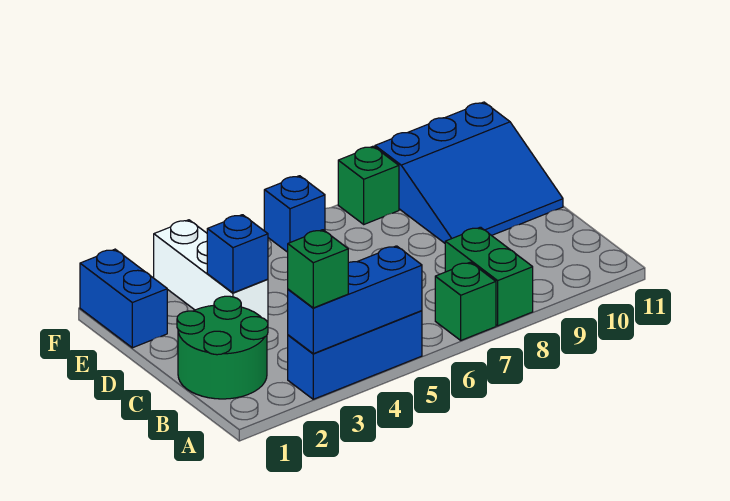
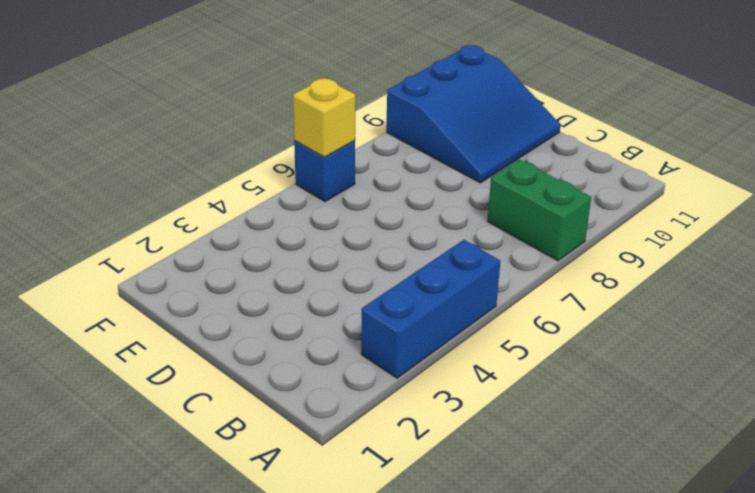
yellow 1x1 brick [293,78,355,157] -> none
none -> green 1x1 brick [435,262,496,340]
none -> green 2x2 round brick [177,296,268,399]
none -> white 1x3 brick [154,220,268,322]

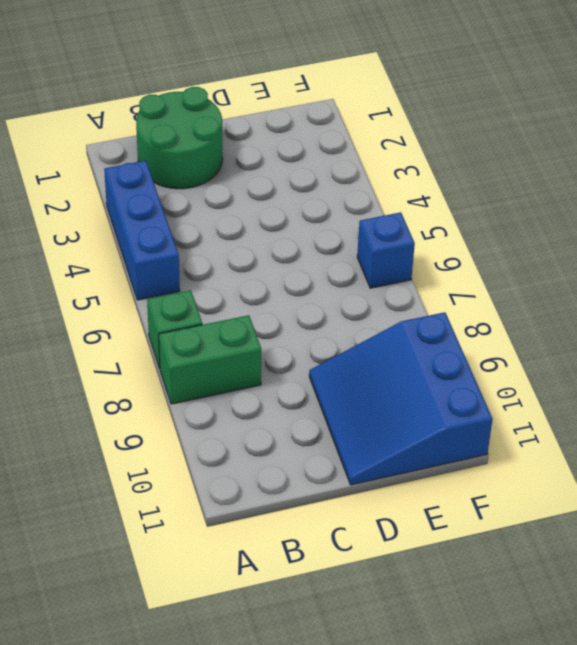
none -> white 1x3 brick [154,220,268,322]
none -> blue 1x2 brick [80,249,167,348]
none -> green 1x1 brick [338,146,399,224]

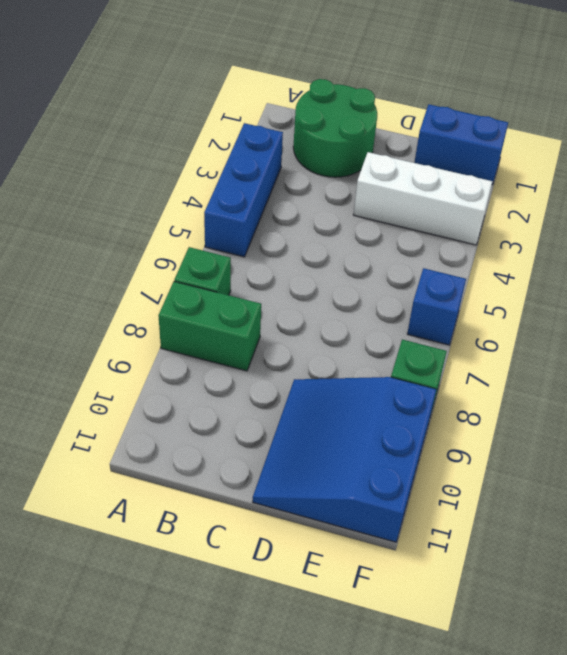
none -> blue 1x3 brick [288,246,422,354]
none -> blue 1x1 brick [207,215,268,293]
none -> green 1x1 brick [288,230,348,308]

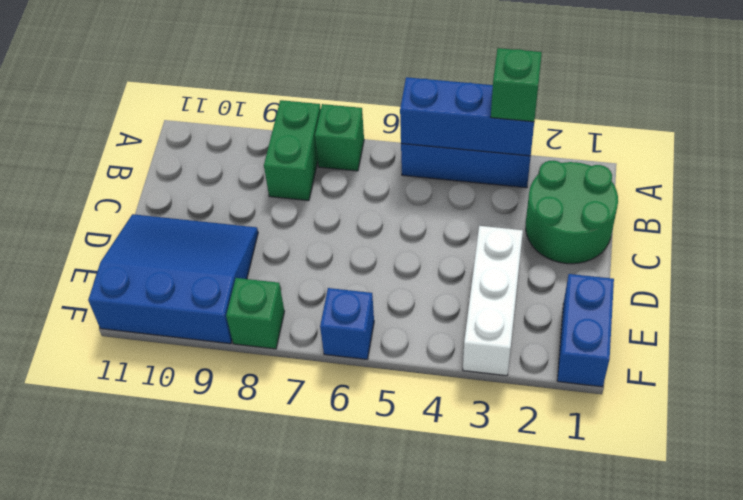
none -> blue 1x1 brick [207,215,268,293]

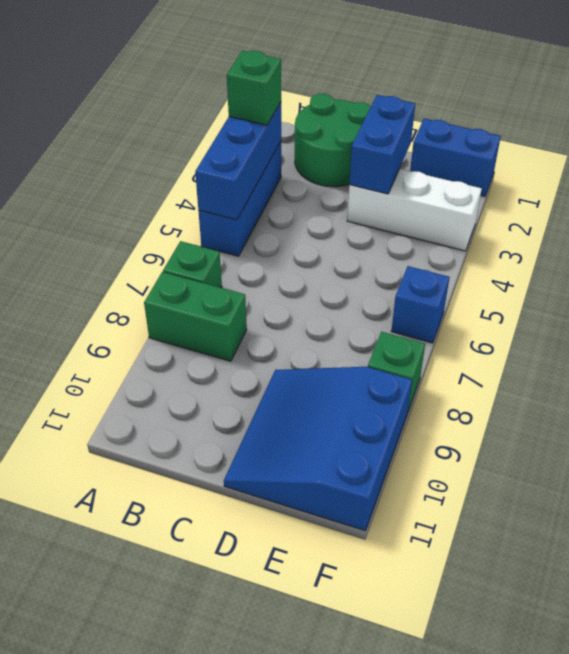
blue 1x2 brick [349,95,415,194] -> blue 1x1 brick [207,215,268,293]

